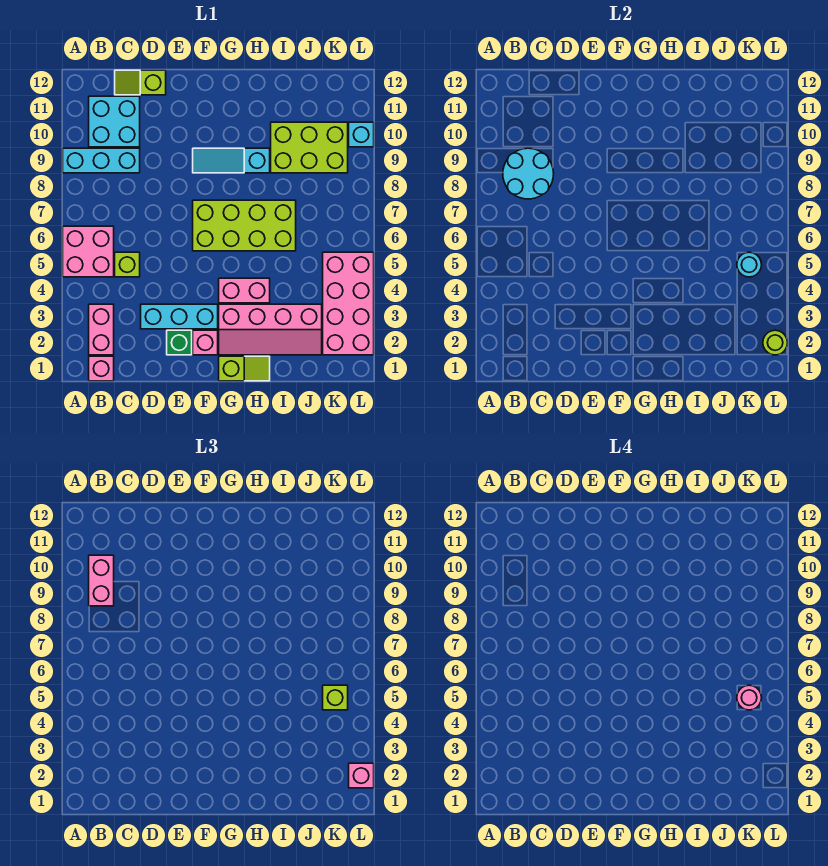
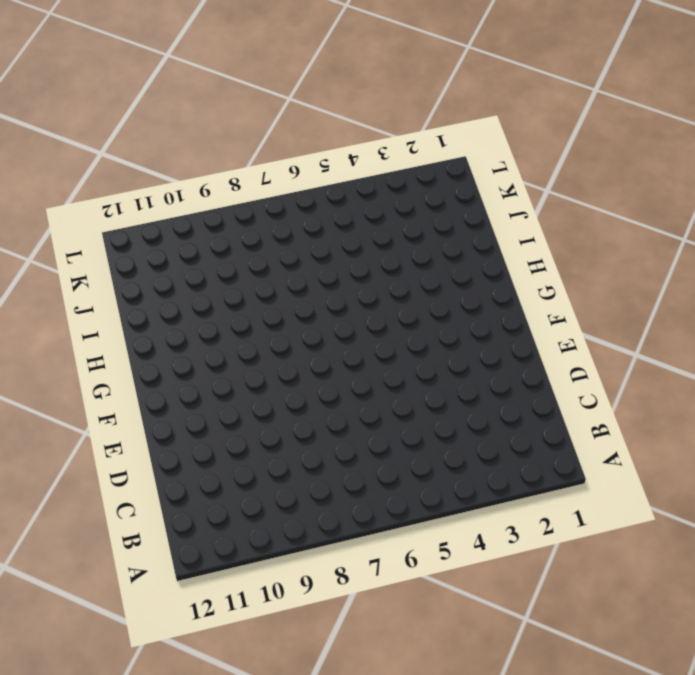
none -> pink 2x2 brick [63,226,114,277]
none -> cyan 1x3 brick [63,148,140,173]
none -> pink 1x1 brick [89,356,114,381]

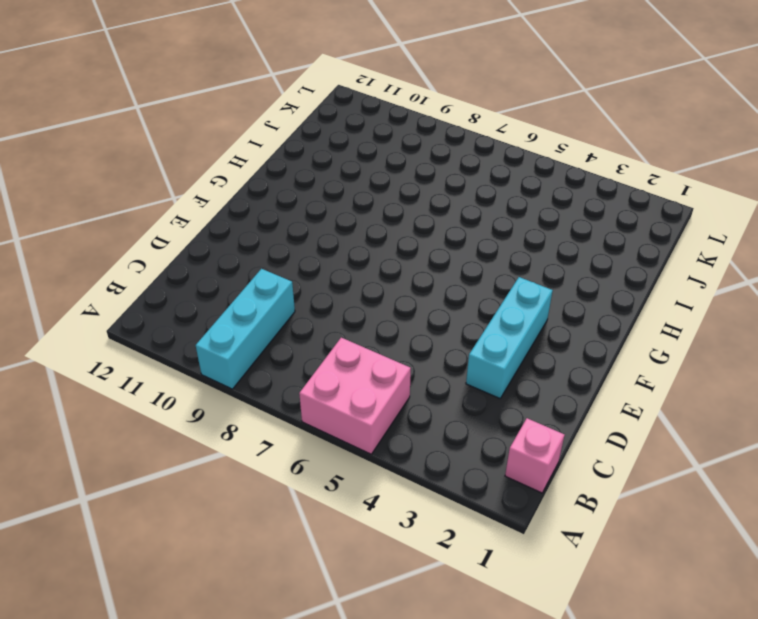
none -> pink 1x2 brick [89,304,114,355]
none -> cyan 2x2 brick [89,96,140,147]
none -> lime 1x1 brick [115,252,140,277]

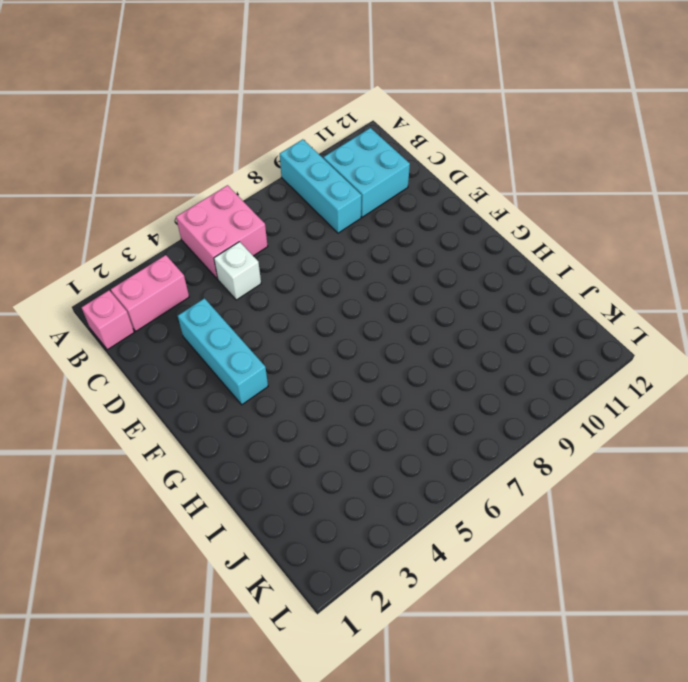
white 1x1 brick [214,242,261,300] -> lime 1x1 brick [115,252,140,277]
none -> lime 1x2 slope [115,70,166,95]
none -> green 1x1 brick [167,330,192,355]
none -> pink 1x1 brick [193,330,218,355]

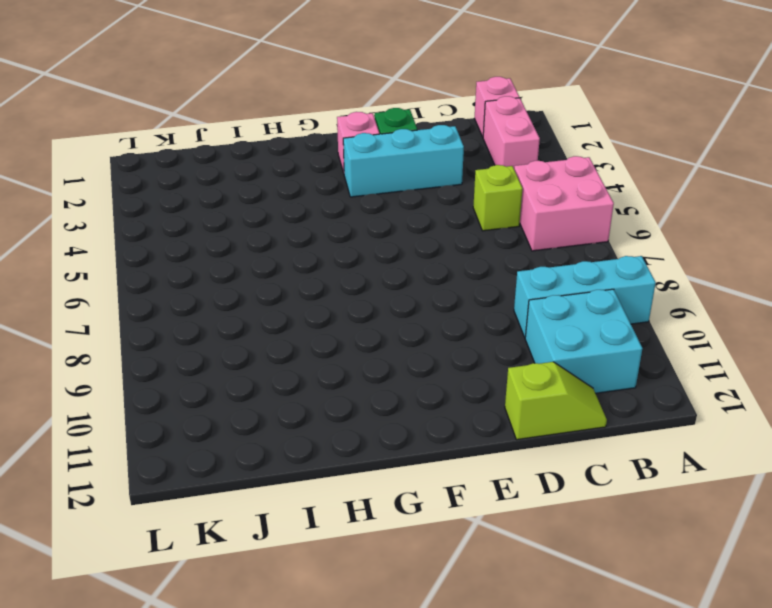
none -> lime 2x4 brick [193,200,296,251]
none -> cyan 1x3 slope [193,148,270,173]
none -> lime 1x2 slope [219,356,270,381]

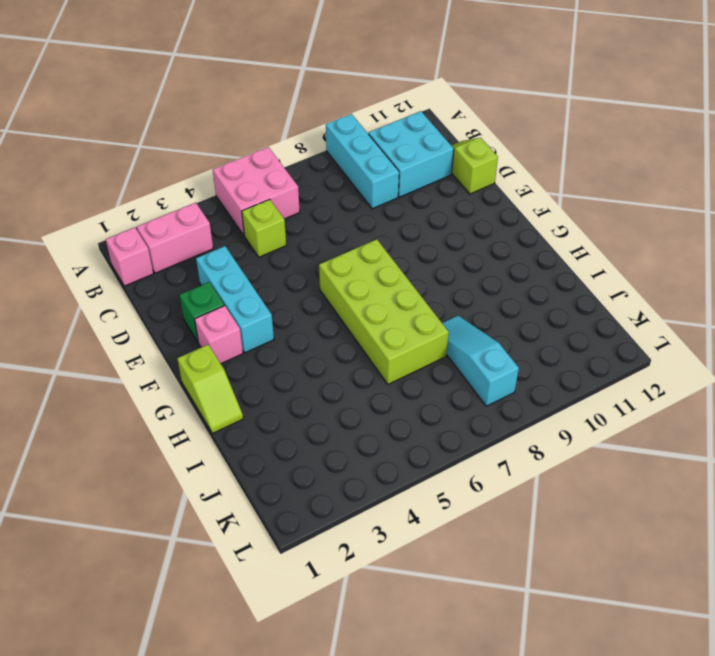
cyan 1x3 slope [442,316,519,406] -> cyan 1x3 slope moved to [193,148,270,173]
none -> pink 2x4 slope [219,304,322,355]
none -> pink 1x2 brick [219,278,270,303]
none -> lime 2x3 brick [271,122,348,173]

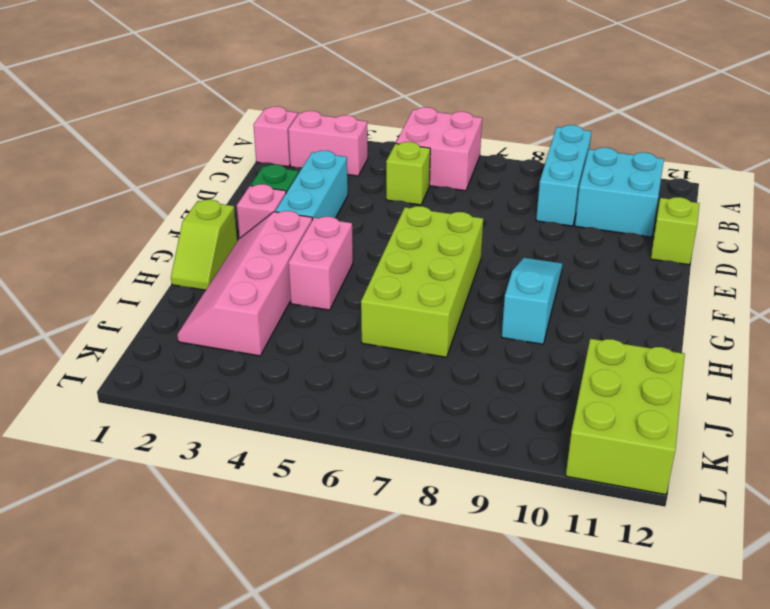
lime 2x3 brick [566,339,685,495] -> lime 2x3 brick moved to [271,122,348,173]
none -> pink 2x4 brick [323,252,374,355]
none -> cyan 1x1 brick [349,122,374,147]
none -> cyan 2x2 round brick [503,148,554,199]

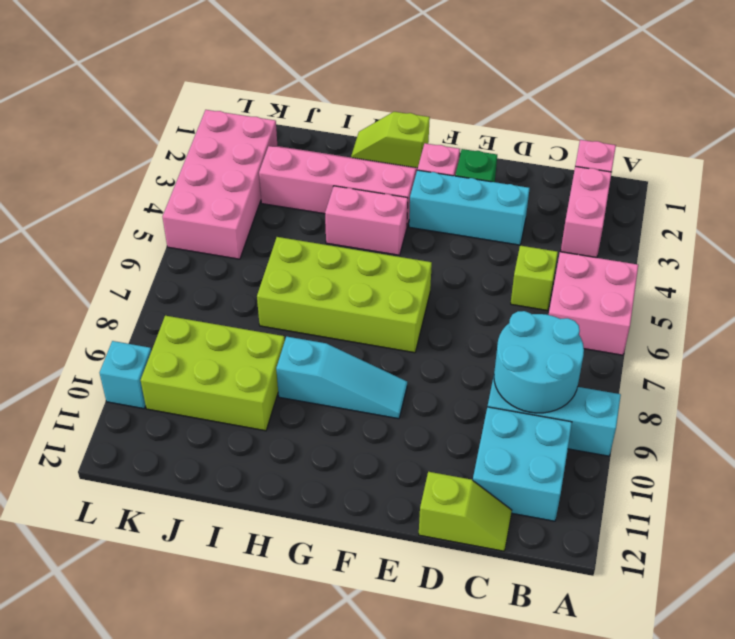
none -> cyan 1x1 round brick [737,252,762,277]
none -> lime 1x1 round brick [763,330,788,355]
none -> pink 1x2 brick [89,555,114,606]

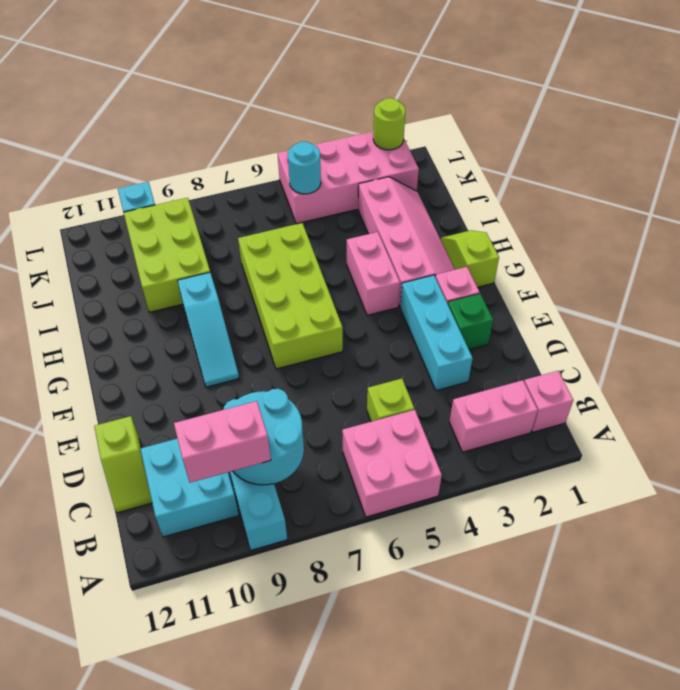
none -> lime 1x1 brick [323,685,348,710]
none -> pink 1x1 brick [349,763,374,788]
none -> pink 1x1 round brick [737,685,762,710]

